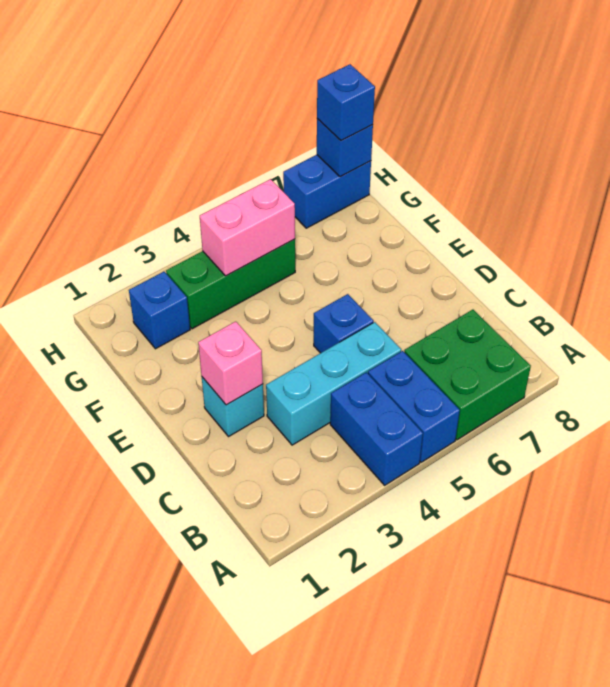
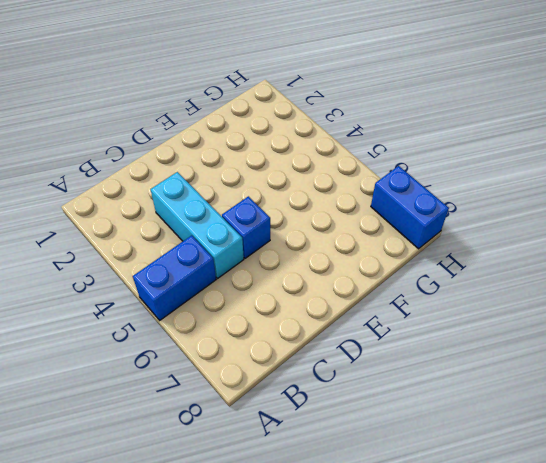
none -> blue 1x2 brick [330,372,423,485]
none -> green 2x2 brick [404,310,531,440]
none -> cyan 1x1 brick [202,377,264,437]

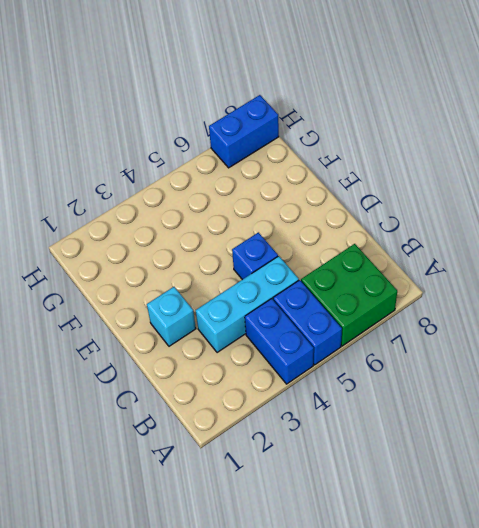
none -> blue 1x1 brick [129,272,190,349]
none -> green 1x3 brick [166,239,295,329]
none -> pink 1x1 brick [198,322,263,405]

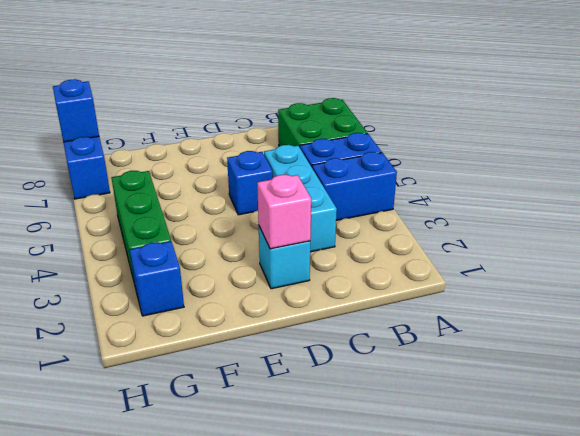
none -> pink 1x2 brick [200,179,295,276]
none -> blue 1x1 brick [317,64,375,141]

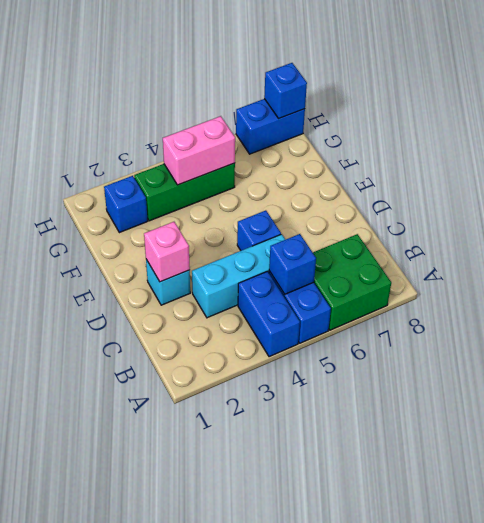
blue 1x1 brick [269,234,316,294] -> blue 1x1 brick moved to [317,64,375,141]

